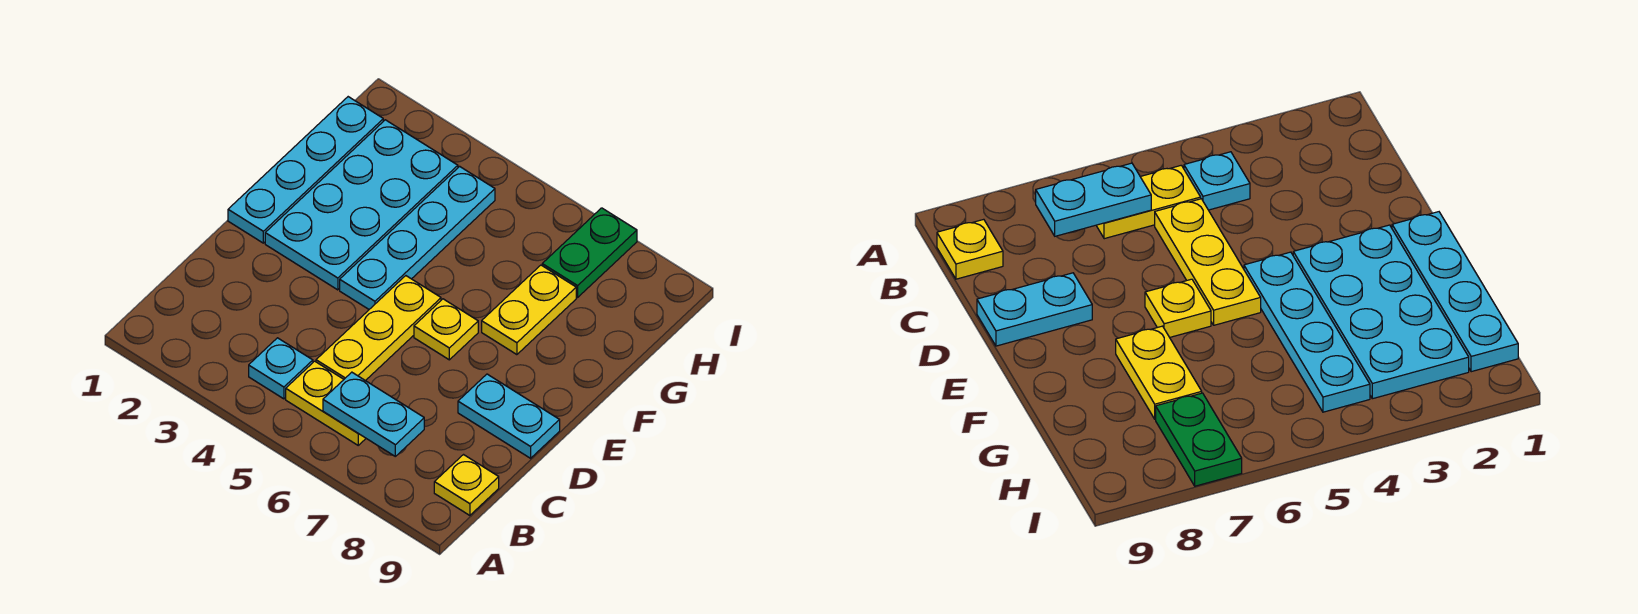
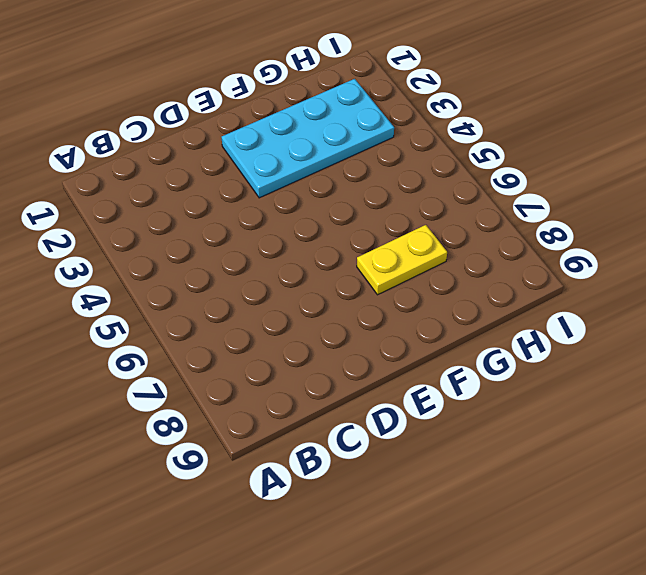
none -> cyan 1x1 plate [249,338,313,399]
none -> yellow 1x2 plate [286,361,366,445]
none -> yellow 1x1 plate [434,455,499,515]

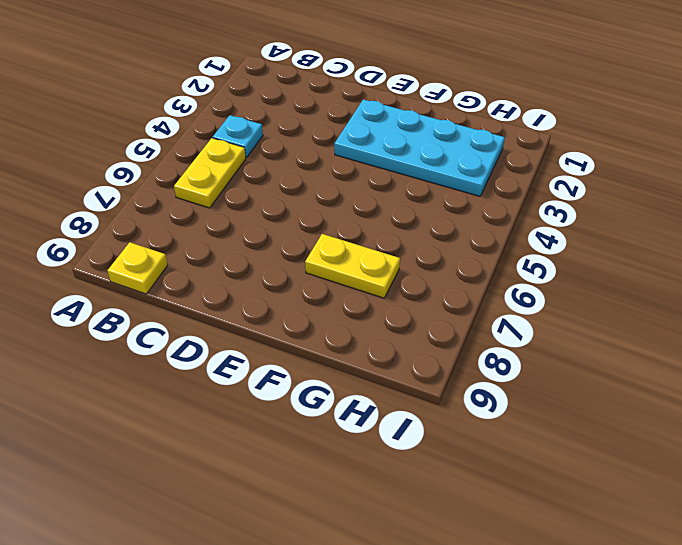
none -> yellow 1x3 plate [316,276,441,381]
none -> cyan 1x2 plate [458,374,560,458]
none -> cyan 1x4 plate [228,97,383,243]

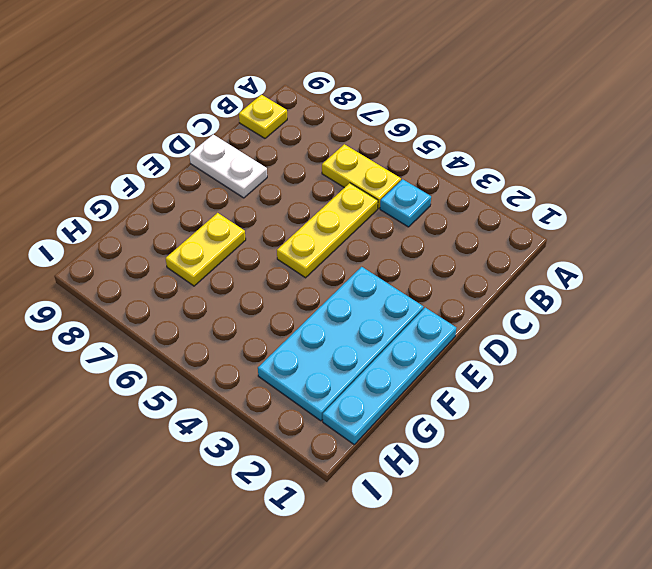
white 1x2 plate [189,134,267,198] -> cyan 1x2 plate [458,374,560,458]
none -> cyan 1x4 plate [340,166,495,309]
none -> yellow 1x1 plate [414,299,478,360]
none -> green 1x2 plate [542,208,637,297]

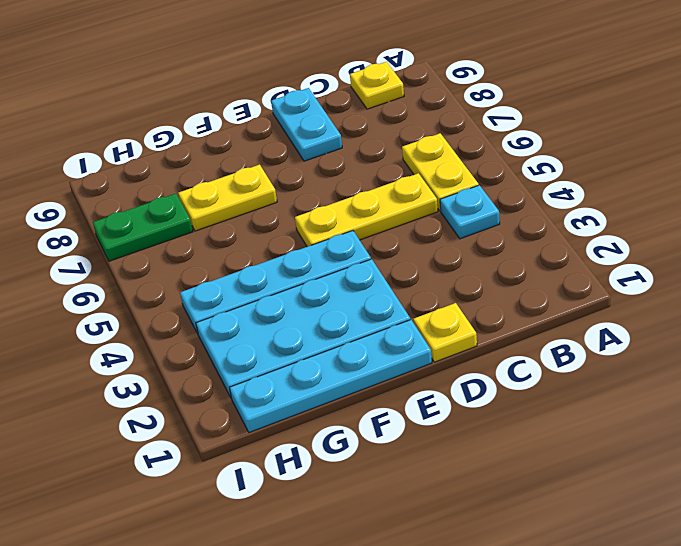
yellow 1x1 plate [413,303,477,362] -> yellow 1x1 plate moved to [414,299,478,360]
none -> cyan 1x2 plate [323,372,424,456]

